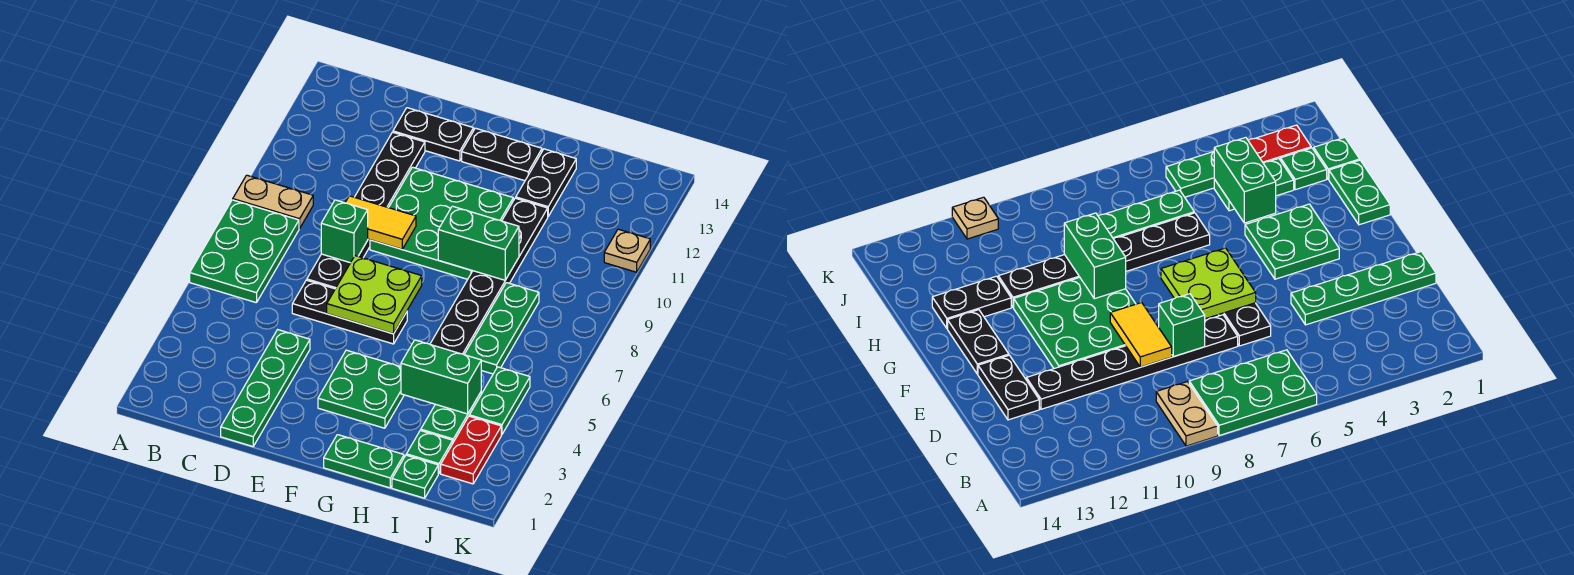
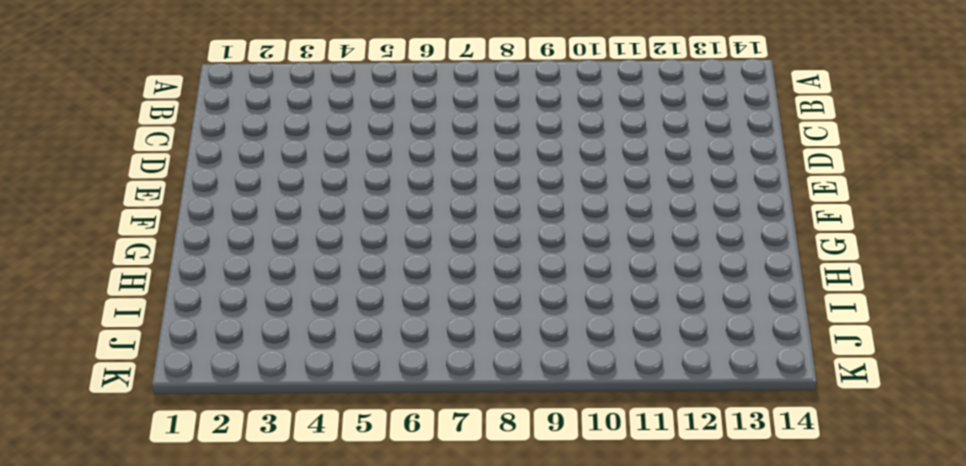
none -> green 2x3 plate [190,200,299,303]
none -> tan 1x2 plate [233,175,313,229]
none -> green 1x4 plate [221,330,310,447]

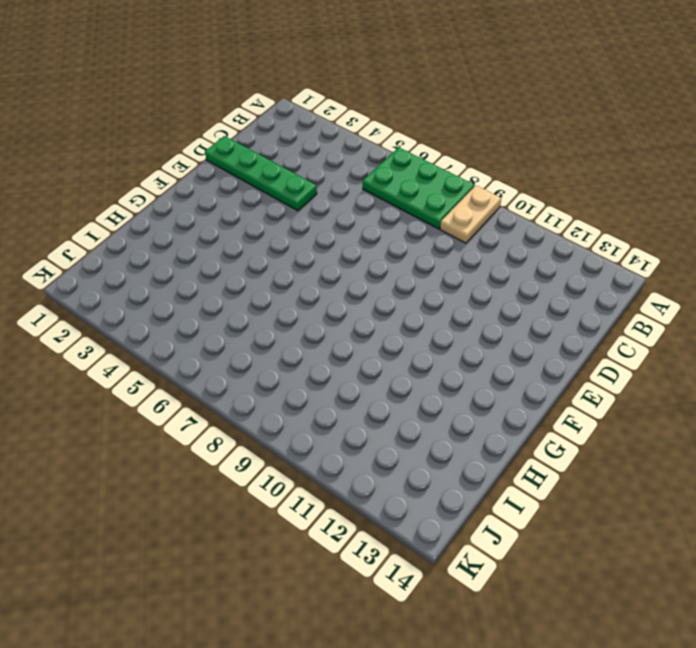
none -> black 1x3 plate [292,280,407,344]
none -> black 1x6 plate [307,132,425,289]
none -> black 1x2 plate [393,108,474,161]

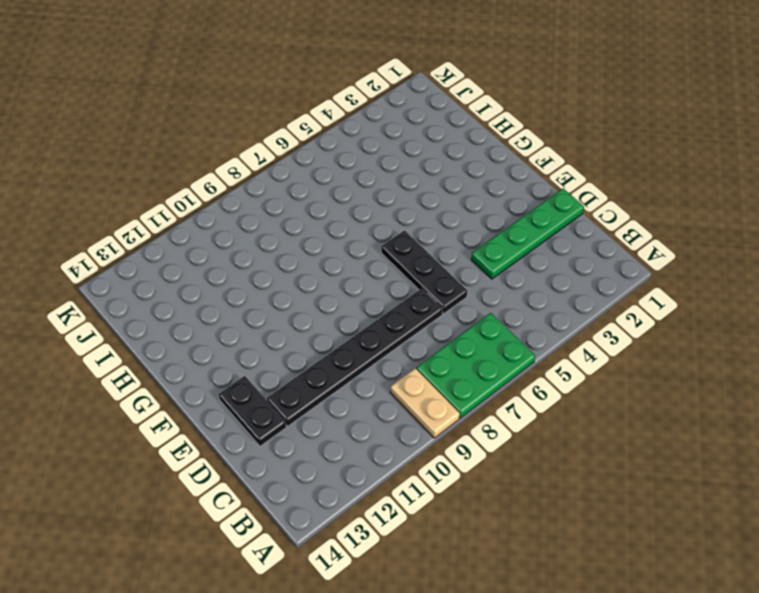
none -> green 3x3 plate [370,167,513,279]
none -> green 2x2 plate [318,350,404,428]
none -> black 1x2 plate [462,128,542,181]

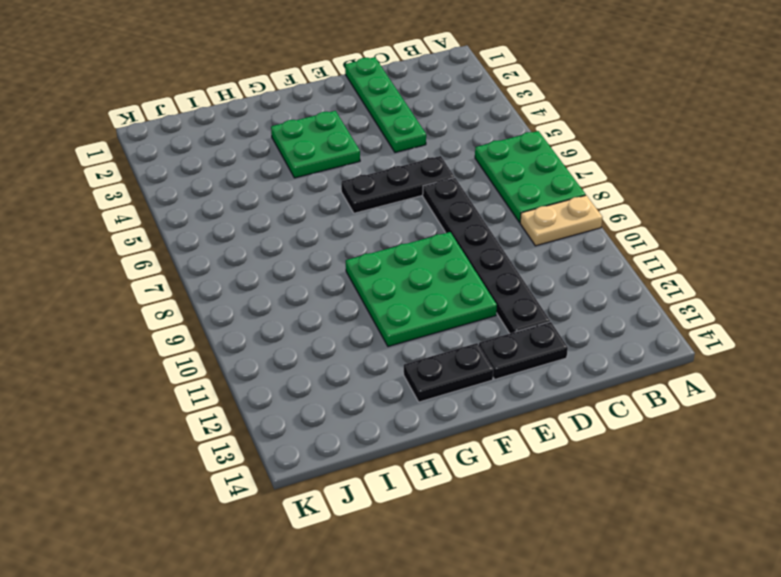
none -> green 1x2 plate [324,435,404,488]
none -> black 1x6 plate [430,198,548,354]
none -> black 1x2 plate [516,149,576,216]

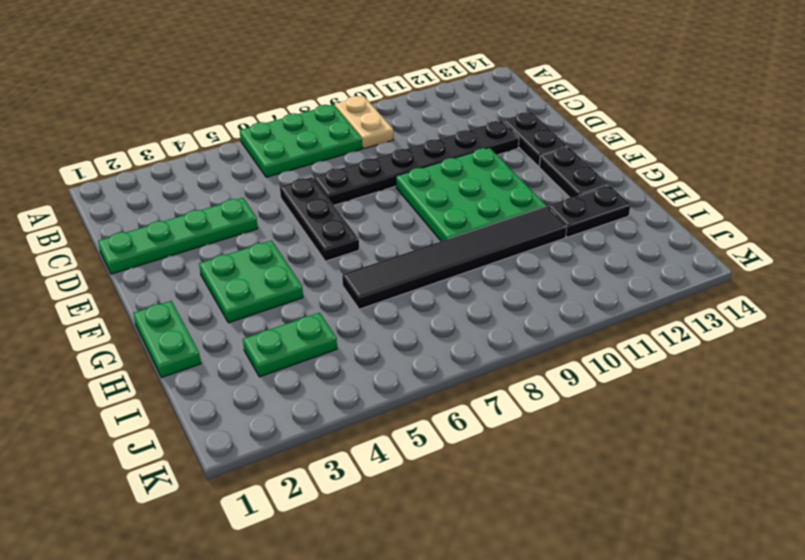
black 1x6 tile [342,206,567,309] -> black 1x6 plate [430,198,548,354]
none -> green 1x1 plate [392,455,438,498]
none -> green 1x1 plate [406,430,453,474]
none -> green 1x3 plate [464,283,539,374]

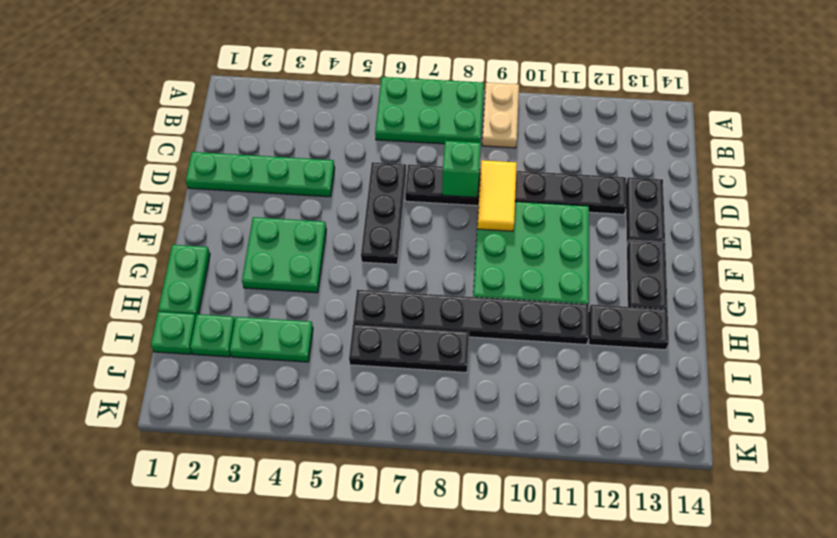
black 1x3 plate [349,324,469,373] -> green 1x3 plate [464,283,539,374]
none -> red 1x2 plate [441,416,501,484]
none -> green 1x2 plate [469,367,530,435]
none -> tan 1x1 plate [604,229,650,272]

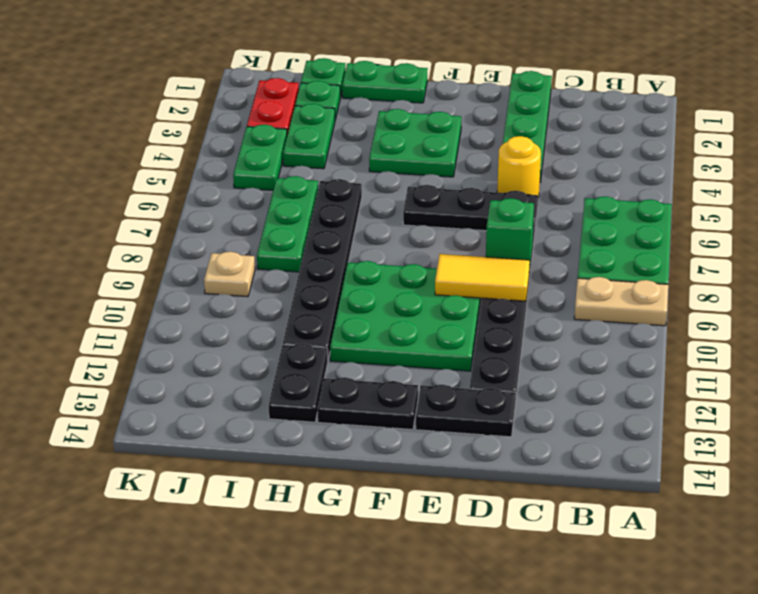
yellow 1x1 round brick [497,136,541,197] -> none
tan 1x1 plate [204,252,255,297] -> tan 1x1 plate moved to [604,229,650,272]
none -> lime 2x2 plate [327,256,422,334]
none -> green 1x2 brick [438,206,519,280]
none -> green 1x2 brick [401,340,481,414]

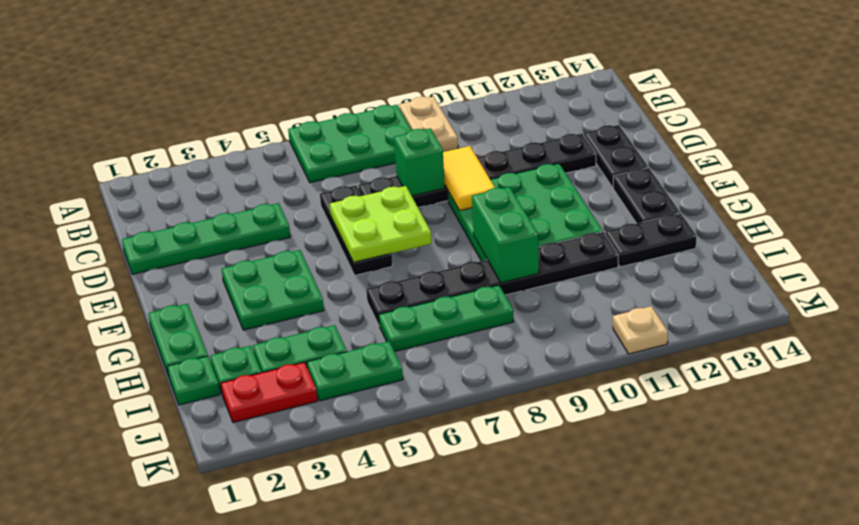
none -> green 1x2 brick [401,340,481,414]

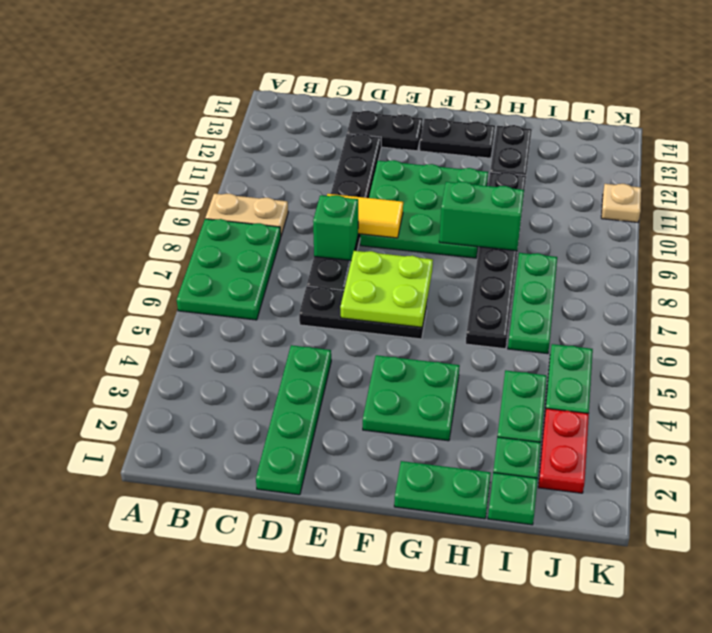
none -> green 1x2 brick [401,340,481,414]

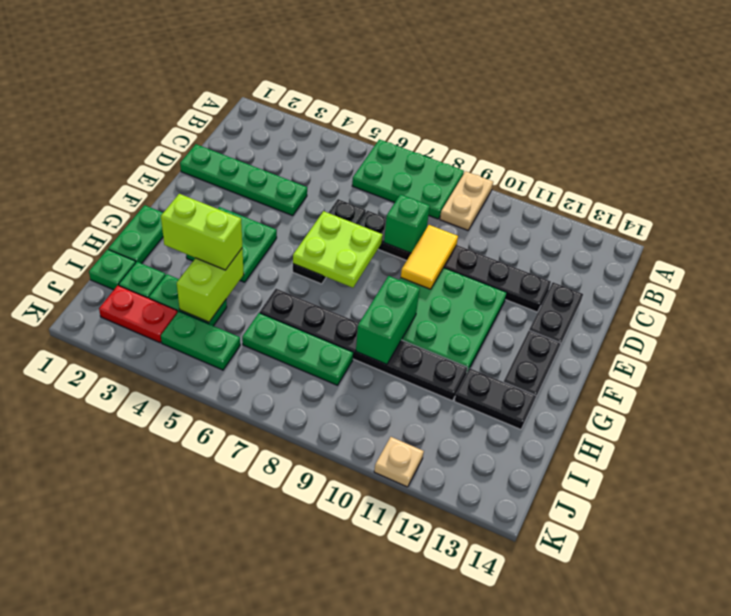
lime 1x2 brick [161,194,242,270] -> none
lime 1x2 brick [177,248,244,322] -> green 1x2 brick [401,340,481,414]

